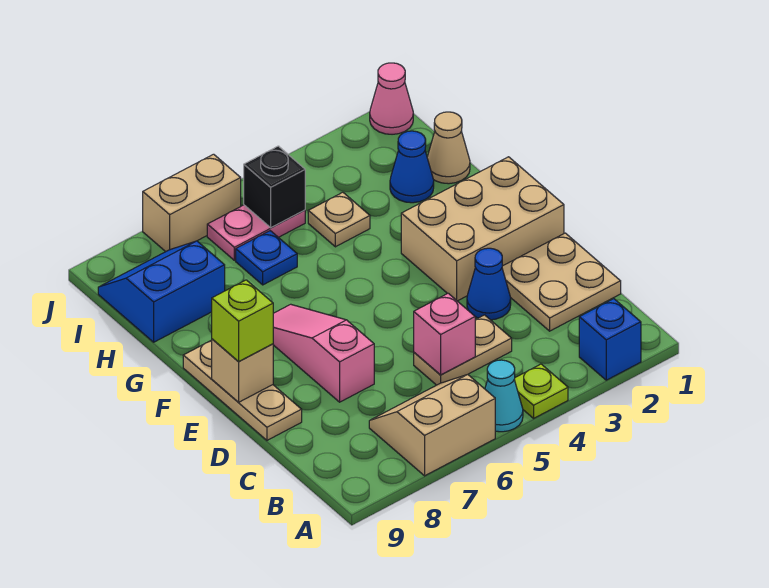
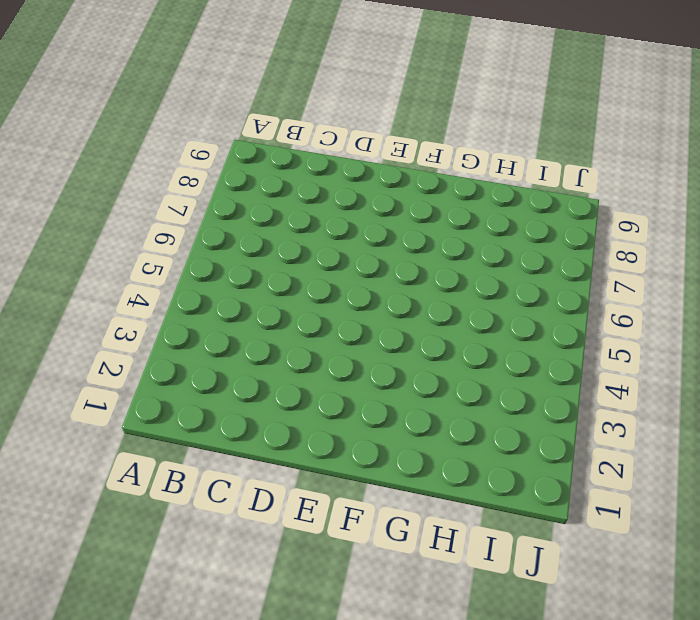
none -> blue 1x1 brick [579,299,641,380]
none -> lime 1x1 plate [514,364,568,418]
none -> cyan 1x1 cone [485,360,523,432]

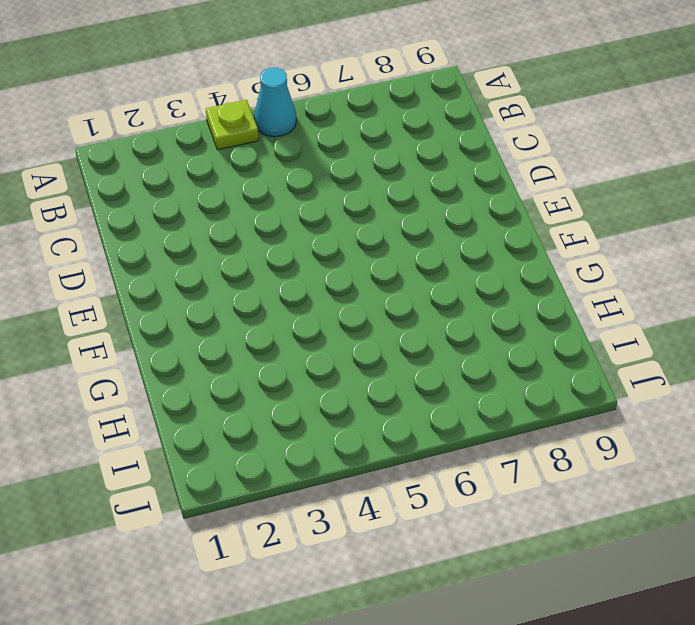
none -> blue 1x1 brick [579,299,641,380]
none -> tan 2x2 slope [369,375,495,476]
none -> tan 2x2 plate [502,233,621,331]

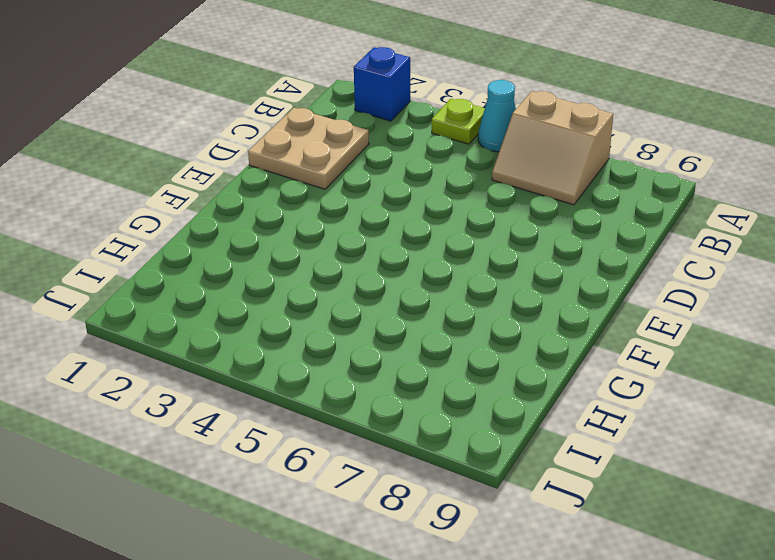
none -> tan 1x2 plate [414,315,512,385]
none -> blue 1x1 cone [467,248,511,320]
none -> pink 1x3 slope [273,304,374,402]

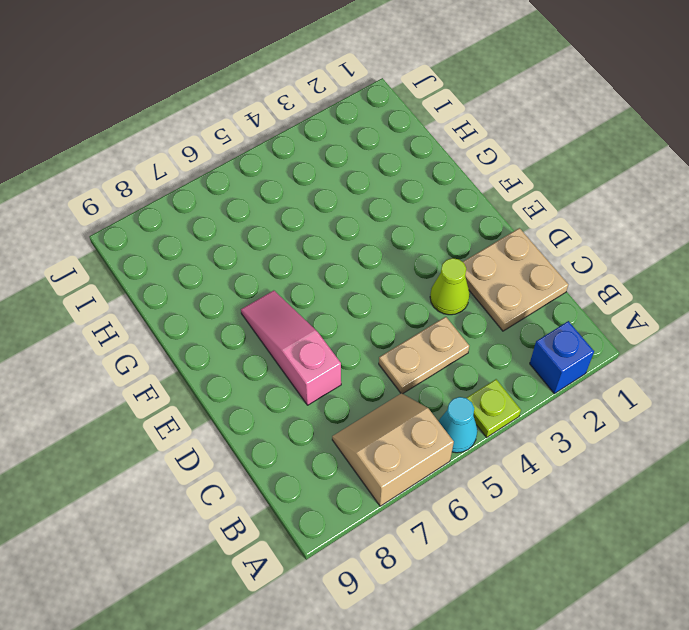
lime 1x1 cone [430,258,470,315] -> blue 1x1 cone [467,248,511,320]
none -> tan 1x3 plate [183,340,302,440]
none -> tan 2x3 brick [401,157,564,301]
none -> tan 1x1 cone [427,112,470,184]

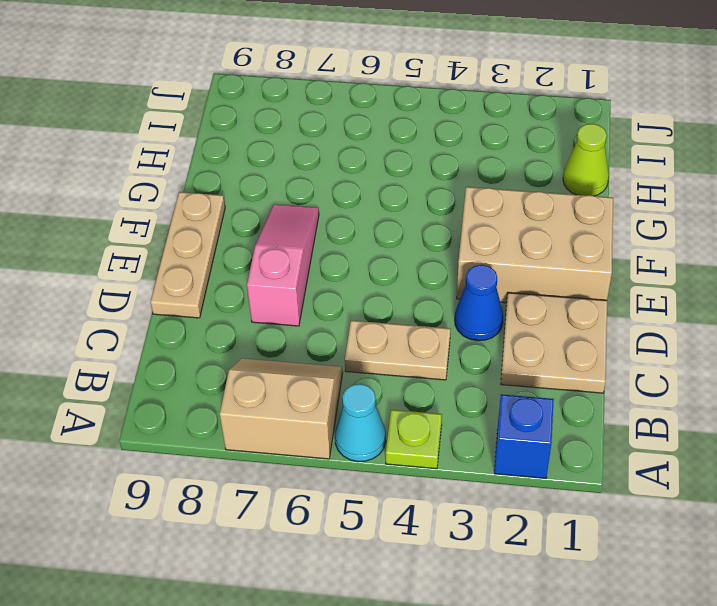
lime 1x1 cone [563,124,609,196] -> tan 1x1 cone [427,112,470,184]
none -> blue 1x1 cone [390,131,434,203]
none -> tan 1x1 plate [308,192,370,247]
none -> blue 1x1 plate [236,231,297,285]

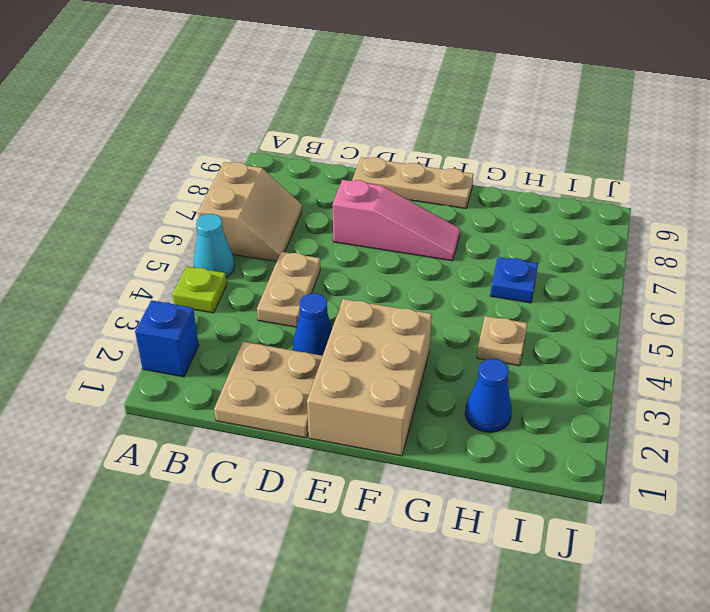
none -> tan 1x1 cone [427,112,470,184]
none -> blue 2x2 slope [98,241,225,342]
none -> pink 1x2 plate [207,205,305,260]

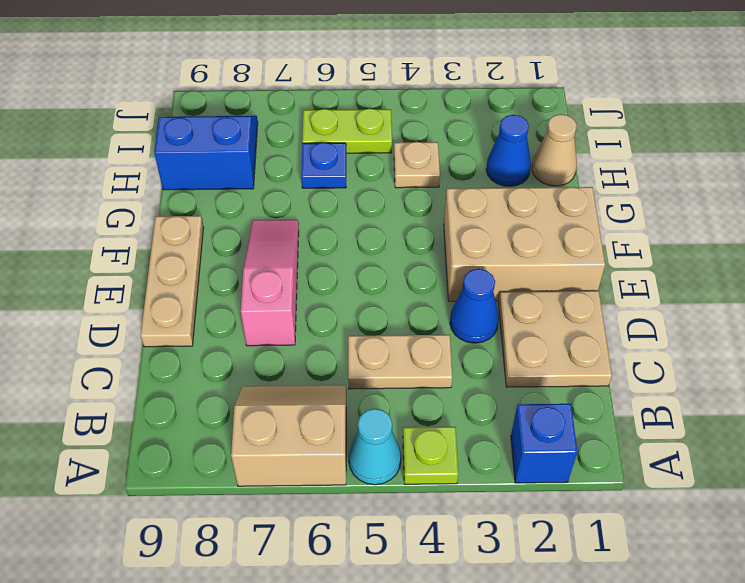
lime 1x2 plate [302,109,392,153] -> pink 1x2 plate [207,205,305,260]
none -> pink 1x1 cone [370,63,413,134]
none -> tan 1x2 brick [143,154,241,252]
none -> pink 1x1 brick [414,293,475,375]

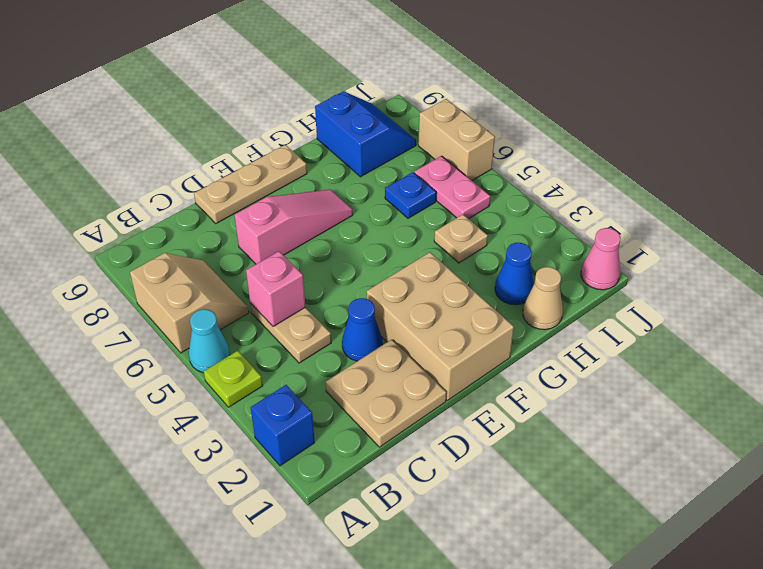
none -> tan 1x1 brick [212,339,273,402]
none -> black 1x1 brick [244,146,305,228]
none -> lime 1x1 brick [212,280,273,362]

